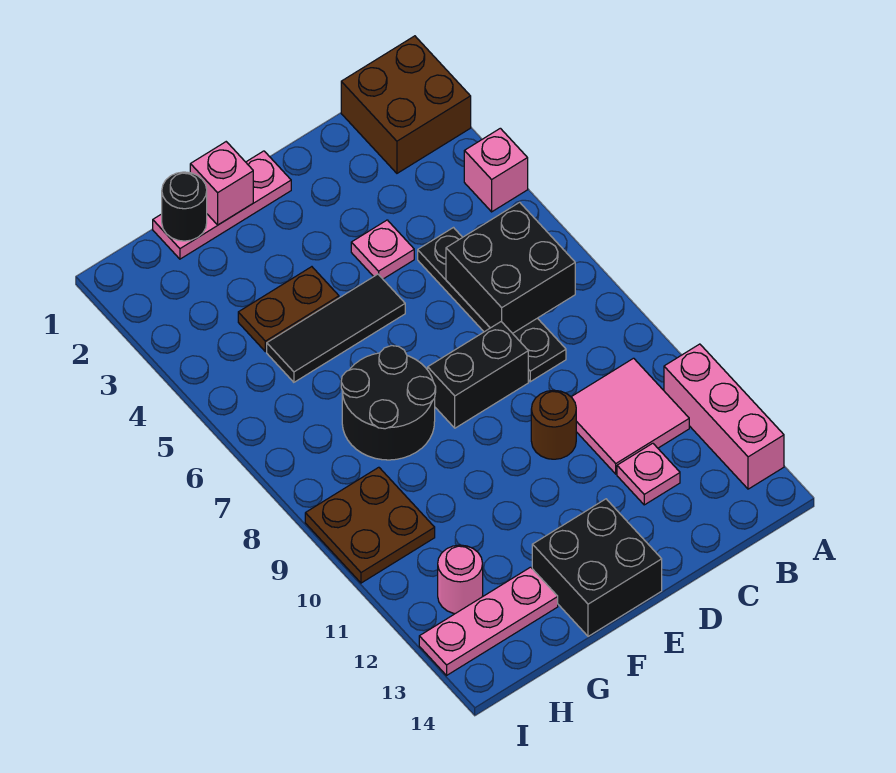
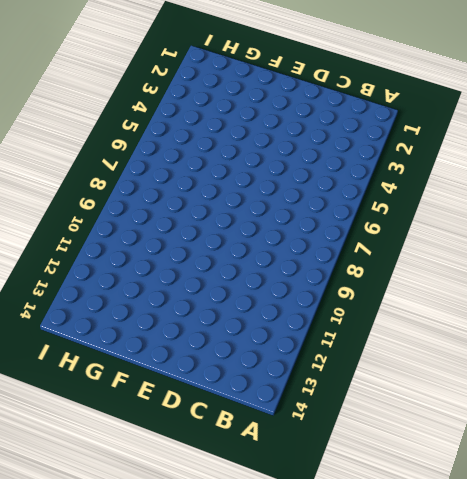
none -> brown 2x2 brick [341,36,471,173]
none -> pink 1x1 brick [464,128,528,212]
none -> pink 1x3 brick [664,344,784,489]

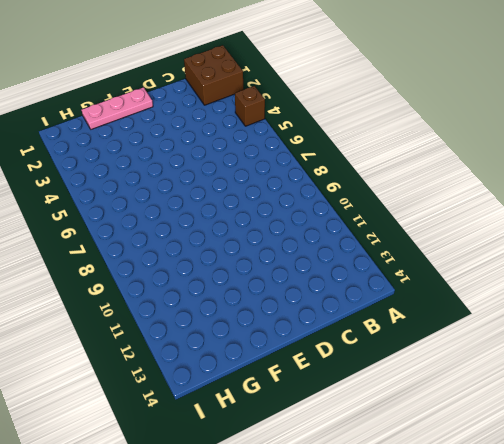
brown 1x1 brick [235,86,265,126] -> pink 1x1 brick [464,128,528,212]
none -> pink 1x3 brick [664,344,784,489]
none -> pink 2x2 tile [571,358,689,474]
none -> black 1x4 plate [418,228,566,382]

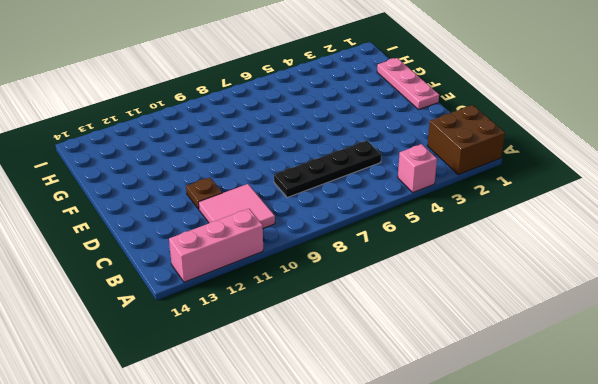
brown 1x1 plate [186,177,222,209] -> none
none -> pink 1x1 plate [617,443,680,505]
none -> pink 1x1 plate [351,220,414,279]
none -> black 1x2 brick [428,322,528,428]

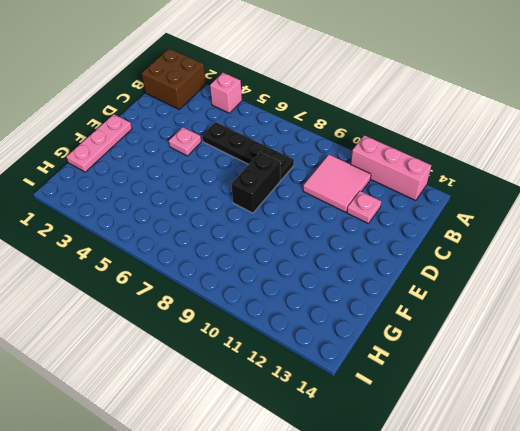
none -> brown 1x1 round brick [531,390,576,459]
none -> black 1x3 tile [267,274,405,382]
none -> black 2x2 brick [532,499,662,636]

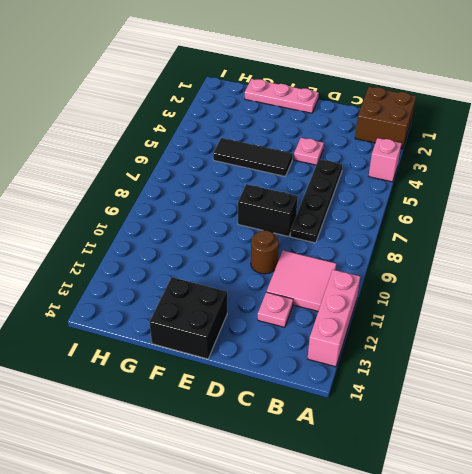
none -> brown 1x2 plate [238,267,339,352]
none -> black 2x2 round brick [341,346,436,460]
none -> pink 1x3 plate [419,567,558,675]

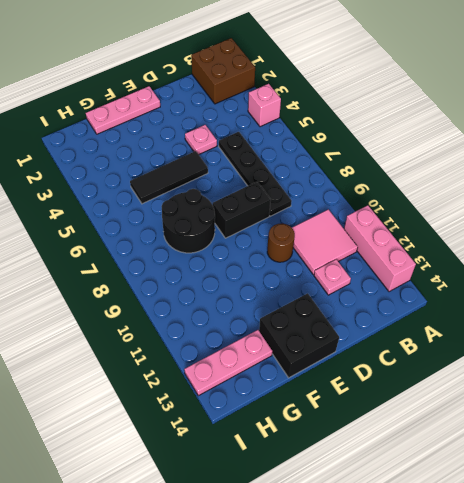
none -> brown 1x2 plate [238,267,339,352]
none -> brown 2x2 plate [305,467,435,583]
none -> pink 1x1 round brick [438,545,483,614]

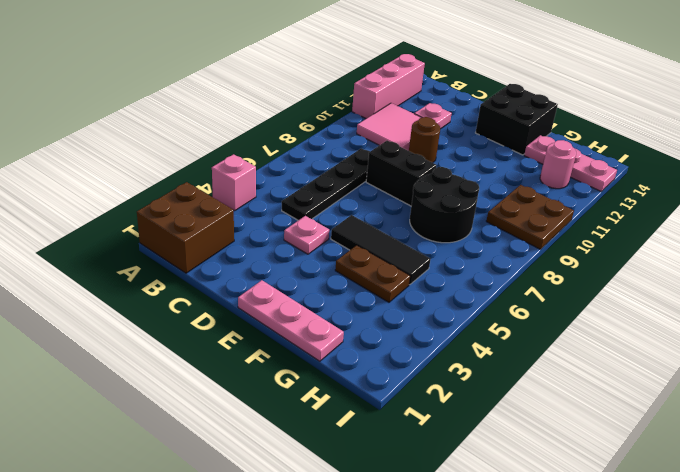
none -> black 2x2 brick [446,202,575,333]
none -> pink 1x1 brick [190,142,253,225]
none -> black 1x1 round brick [162,172,207,241]

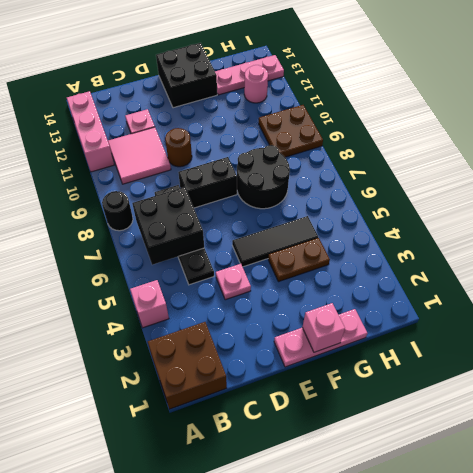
black 1x1 round brick [102,191,133,231] -> black 1x1 round brick moved to [162,172,207,241]

